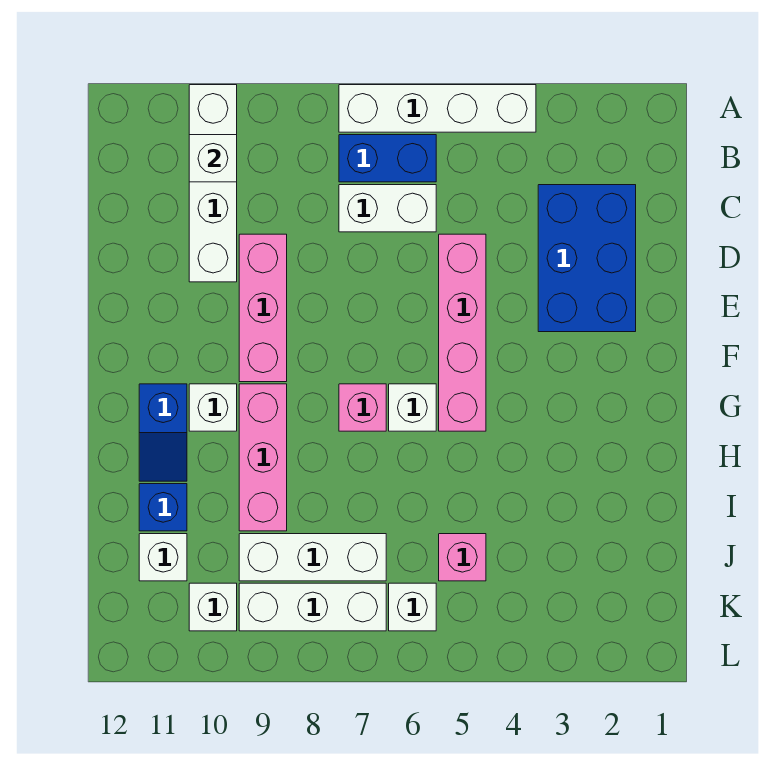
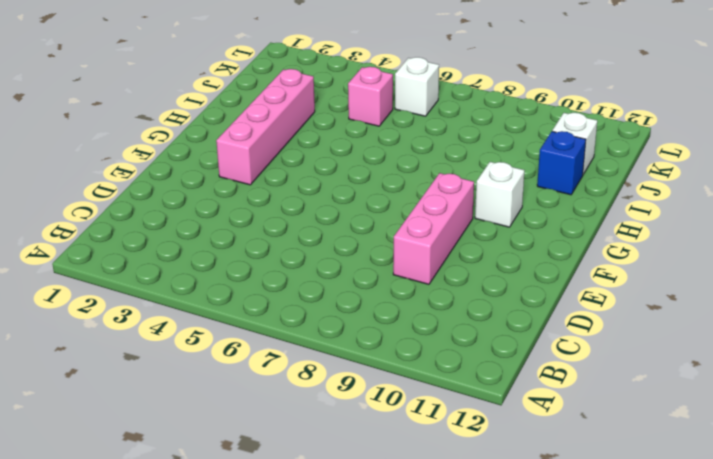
pink 1x4 brick [216,69,315,185] -> pink 1x4 brick moved to [439,234,486,431]
none -> white 1x4 brick [339,85,536,132]
none -> white 1x4 brick [189,85,237,282]
none -> blue 1x2 brick [339,135,436,182]

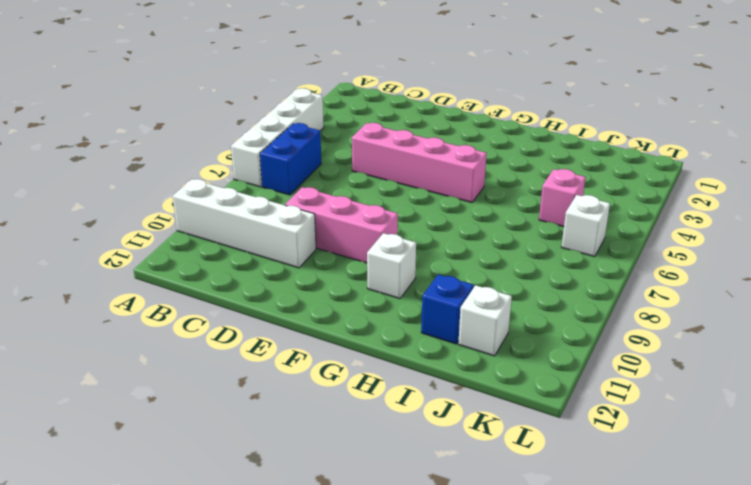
none -> blue 2x3 brick [538,185,636,332]
none -> white 1x2 brick [339,185,436,232]
none -> white 1x1 brick [389,384,436,431]

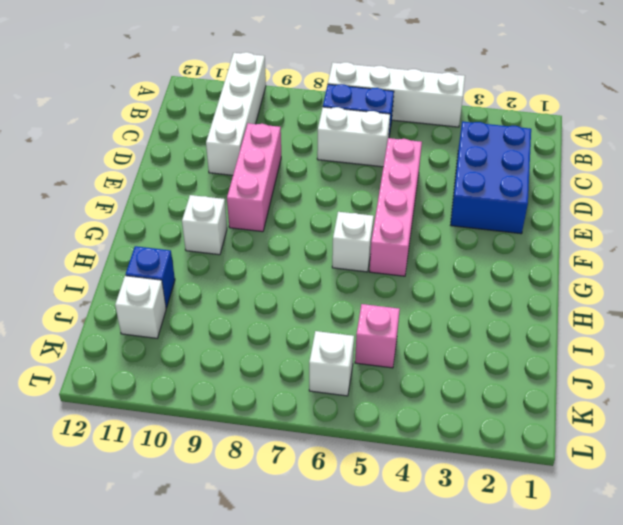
none -> pink 1x1 brick [339,384,386,431]
none -> pink 1x3 brick [239,384,287,531]
none -> blue 1x2 slope [139,384,187,481]

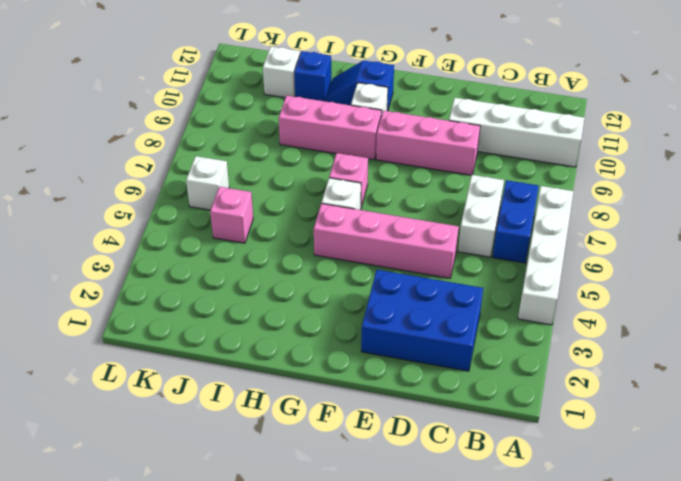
none -> white 1x3 brick [239,534,386,581]
none -> white 1x3 brick [239,583,386,631]
none -> white 1x1 brick [189,583,237,631]

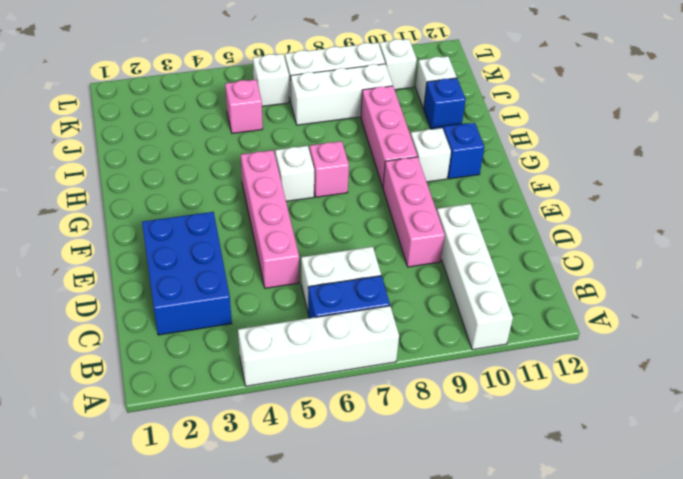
none -> white 1x1 brick [189,135,237,182]

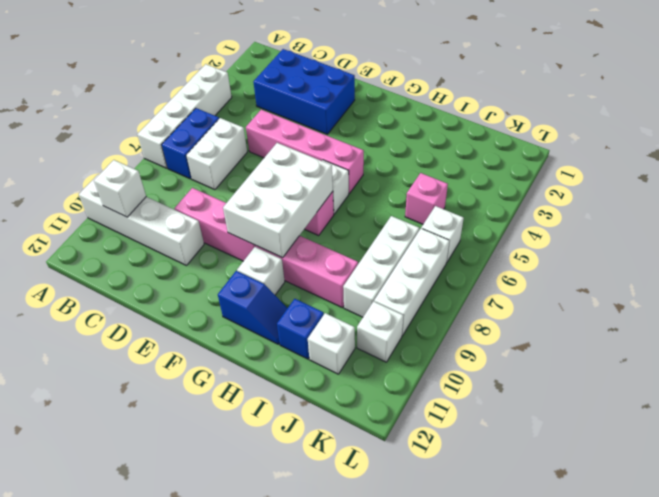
white 2x3 brick [223,143,333,258] -> none

